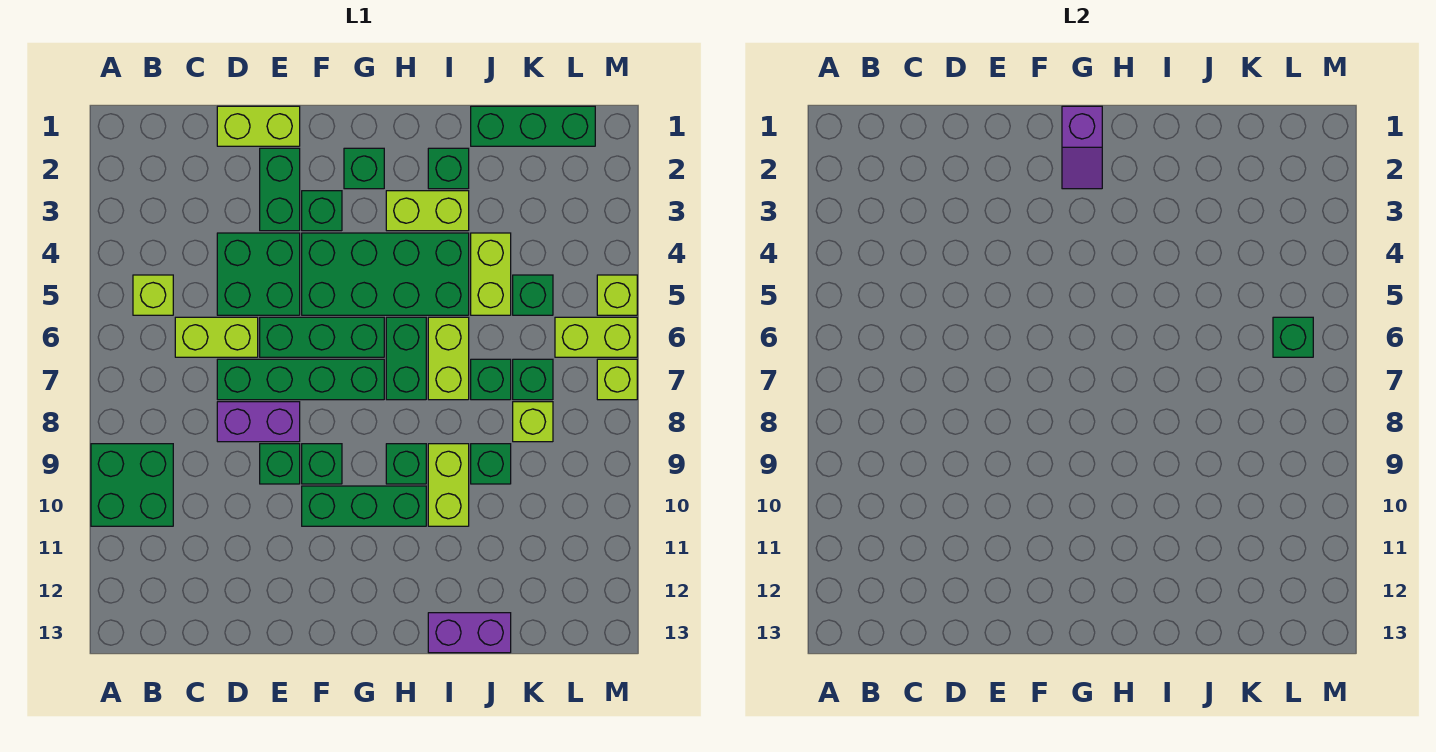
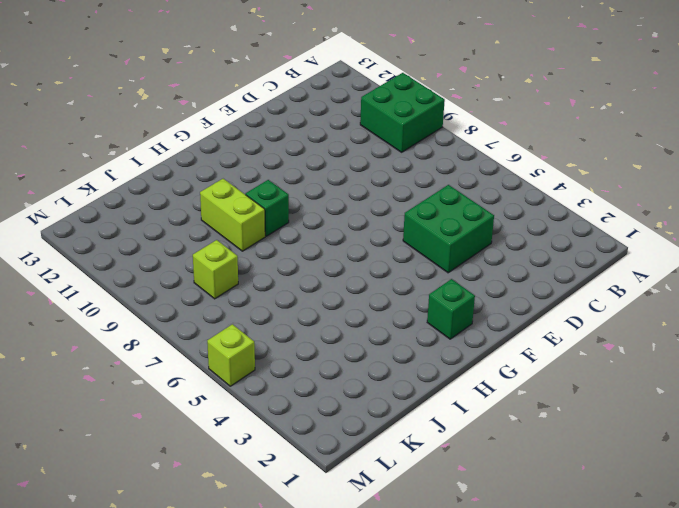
none -> lime 1x1 brick [133,275,173,315]
none -> lime 1x2 brick [175,317,258,357]
none -> lime 1x2 brick [217,106,300,146]
none -> green 1x4 brick [217,359,384,400]

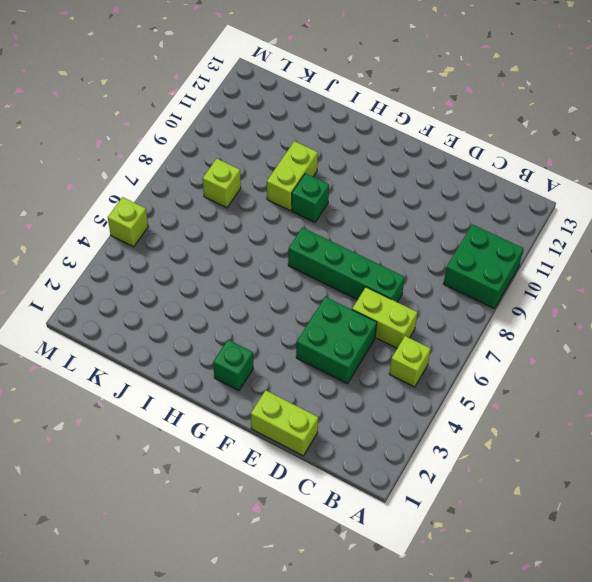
none -> purple 1x2 brick [217,402,300,442]
none -> green 1x2 brick [260,148,300,231]
none -> green 1x3 brick [260,317,384,357]
none -> green 1x1 brick [260,444,300,484]

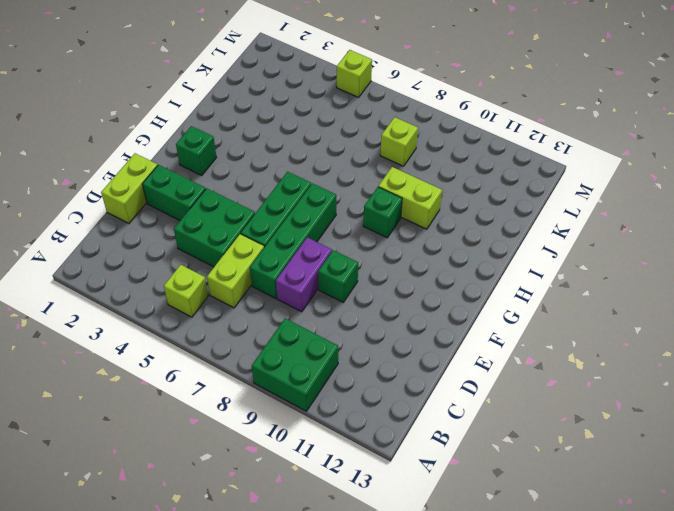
none -> green 1x1 brick [302,191,342,231]
none -> green 2x4 brick [302,233,469,315]
none -> green 1x1 brick [302,444,342,484]
none -> green 1x3 brick [302,486,426,526]

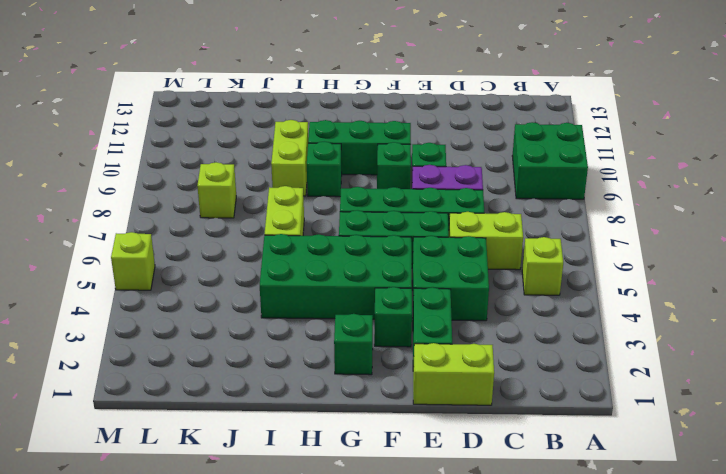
none -> lime 1x2 brick [386,191,469,231]
none -> green 1x2 brick [386,317,426,400]
none -> green 1x1 brick [428,148,469,189]
none -> purple 1x2 brick [428,613,511,653]

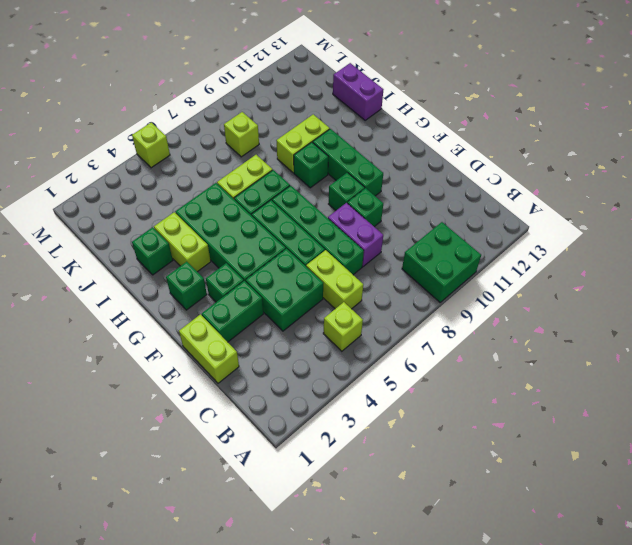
none -> green 1x3 brick [471,106,595,146]
none -> lime 1x2 brick [471,233,511,315]
none -> green 1x1 brick [471,359,511,400]
none -> green 1x1 brick [471,444,511,484]

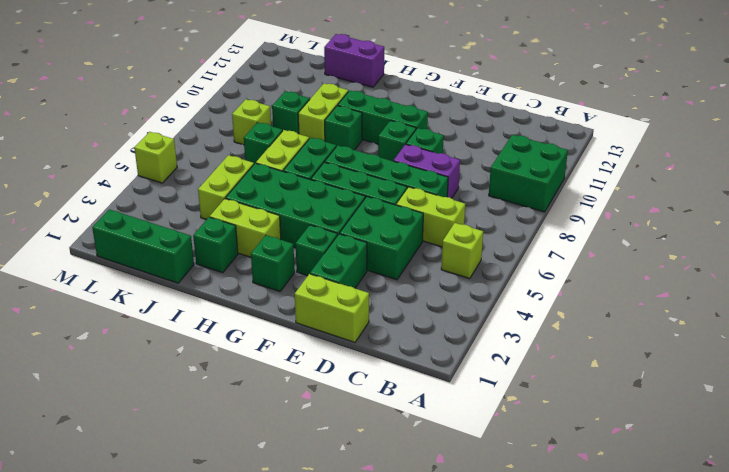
none -> green 1x1 brick [513,275,553,315]
none -> green 1x1 brick [513,359,553,400]
none -> lime 1x2 brick [555,317,637,357]
none -> lime 1x1 brick [597,359,637,400]

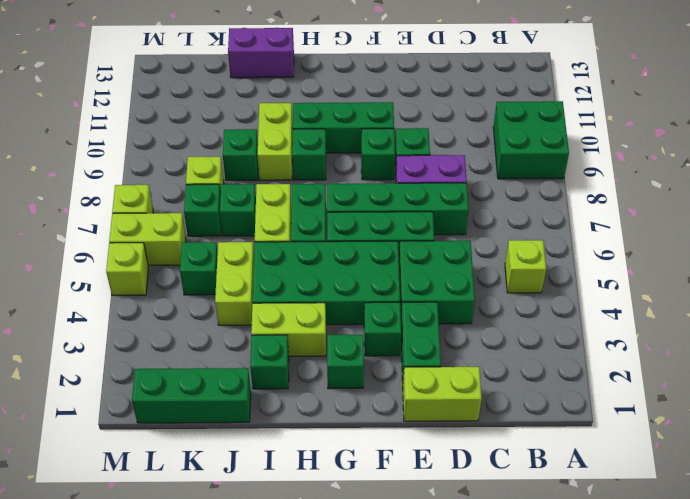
none -> lime 1x2 brick [175,317,258,357]
none -> purple 1x2 slope [1062,106,1102,189]
none -> green 1x1 brick [1273,317,1313,357]

